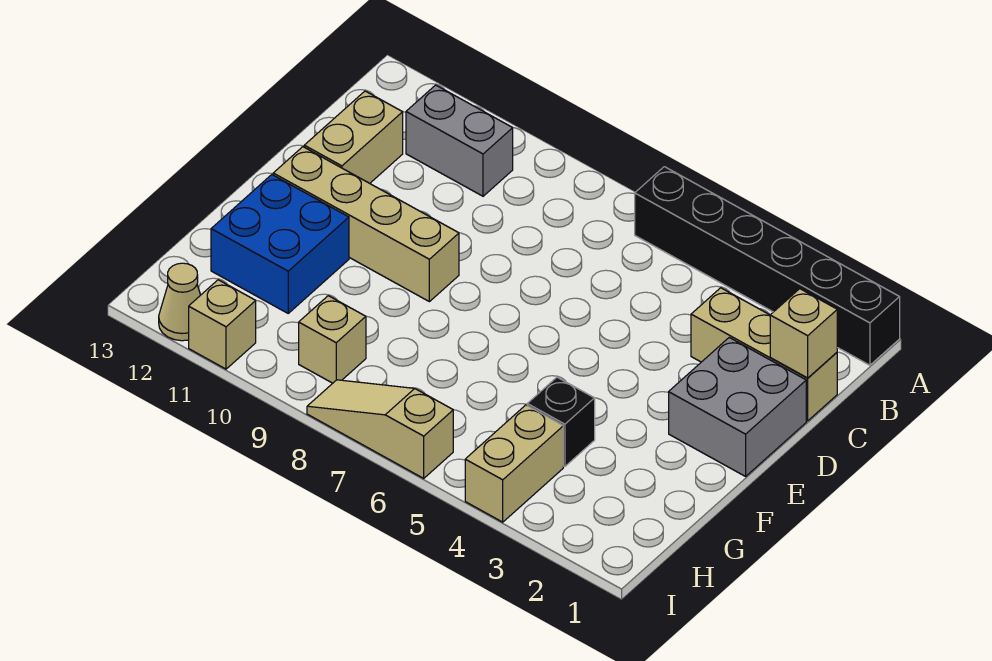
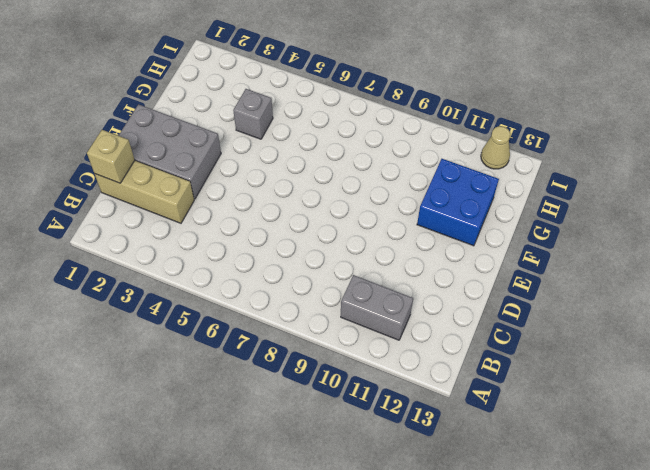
grey 2x3 brick [118,104,221,199] -> grey 2x2 brick [669,338,806,476]
grey 1x1 brick [233,89,273,139] -> black 1x1 brick [527,377,595,467]
none -> black 1x6 brick [635,167,900,365]
none -> tan 1x2 brick [304,91,403,183]
none -> tan 1x4 brick [273,147,459,302]

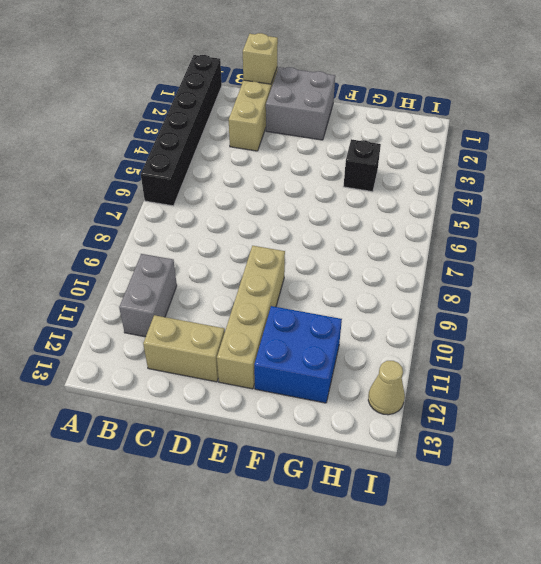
none -> tan 1x2 brick [465,405,563,522]
none -> tan 1x1 brick [299,296,366,383]
none -> tan 1x3 slope [307,380,453,478]

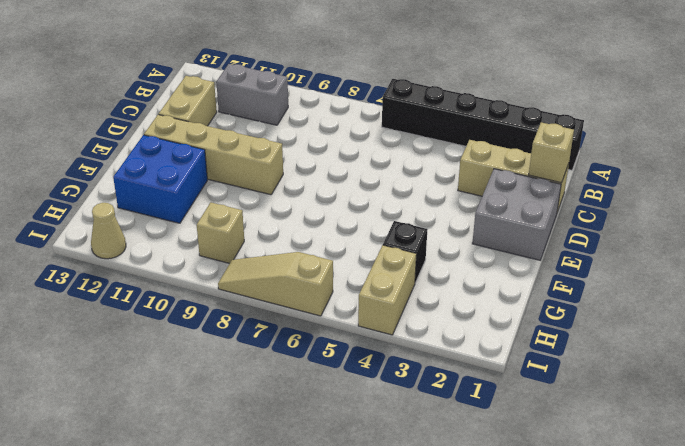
none -> tan 1x1 brick [189,280,256,369]

